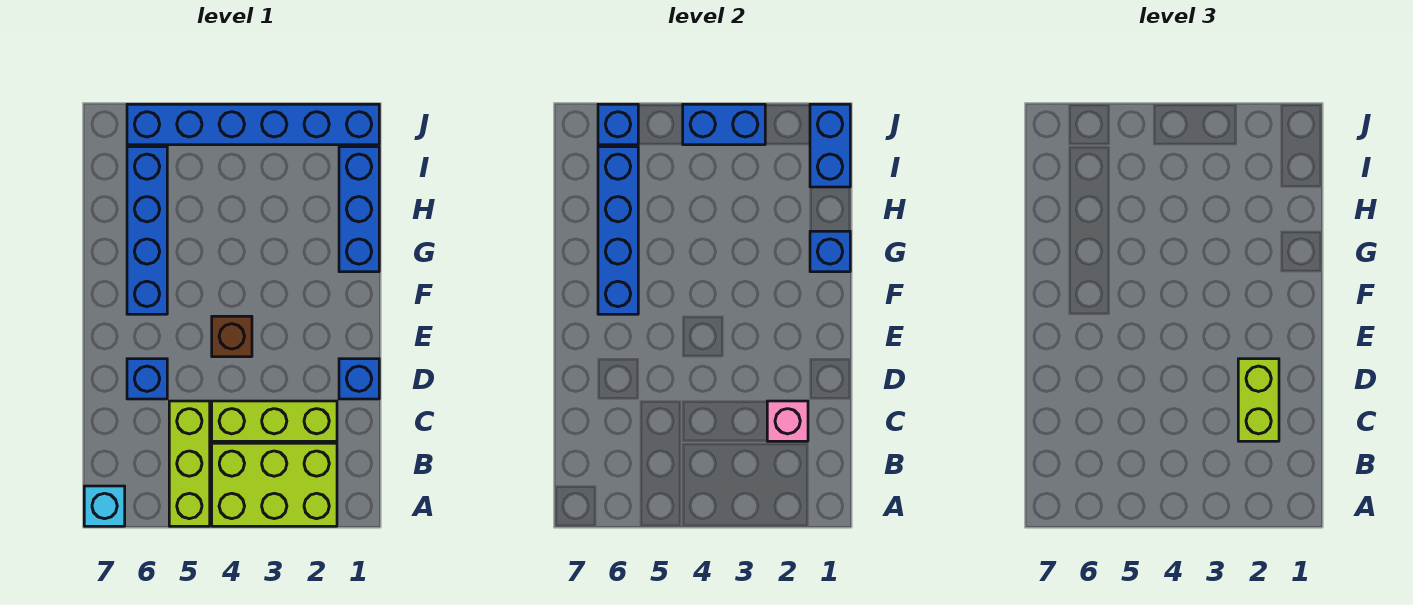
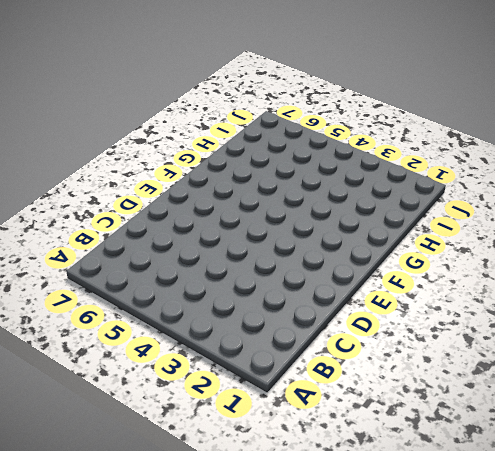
none -> lime 2x3 brick [212,443,337,526]
none -> lime 1x3 brick [169,401,210,526]
none -> cyan 1x1 brick [84,486,125,526]

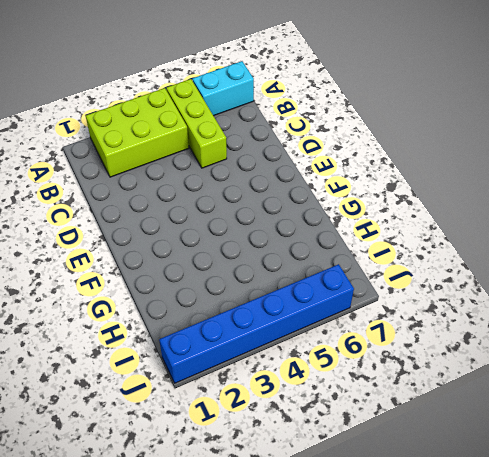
cyan 1x2 brick [192,61,254,116] -> cyan 1x1 brick [84,486,125,526]
none -> lime 1x3 brick [212,401,337,441]
none -> blue 1x1 brick [339,359,379,399]
none -> blue 1x1 brick [127,359,167,399]

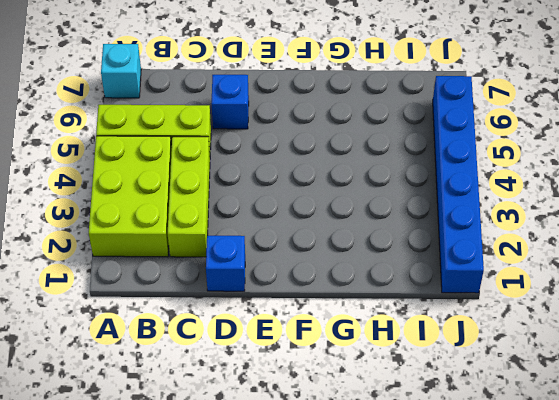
none -> brown 1x1 brick [212,316,252,357]
none -> blue 1x4 brick [127,147,167,314]
none -> blue 1x3 brick [339,147,379,272]

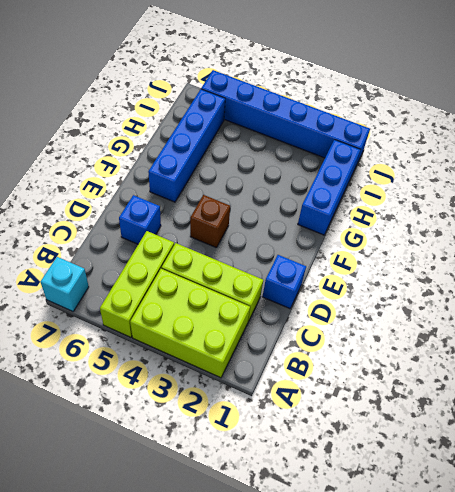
none -> pink 1x1 brick [767,401,808,441]
none -> blue 1x4 brick [598,147,638,314]
none -> blue 1x1 brick [810,231,850,272]

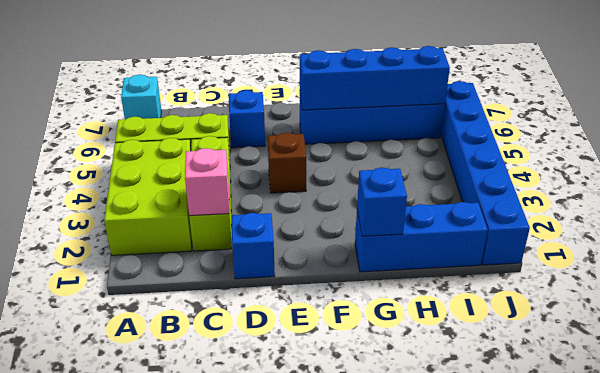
none -> blue 1x2 brick [810,104,850,187]
none -> blue 1x2 brick [683,104,765,145]
none -> blue 1x1 brick [598,104,638,145]

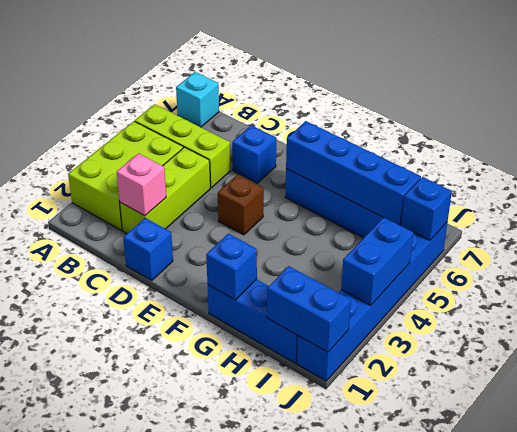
none -> lime 1x2 brick [1238,359,1279,441]

